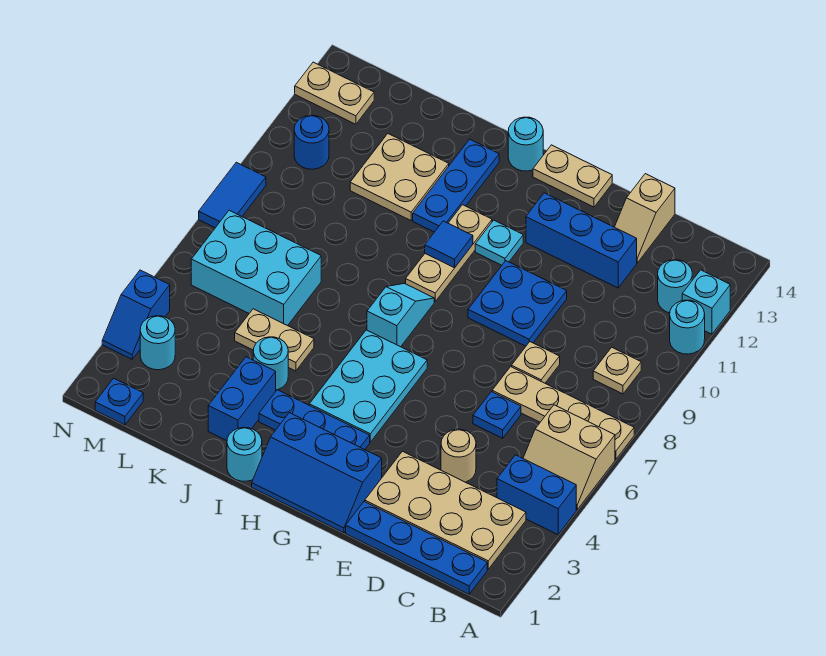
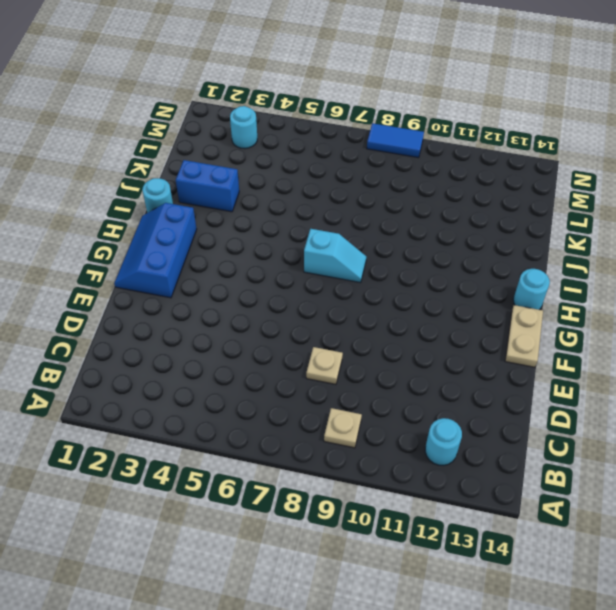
none -> blue 1x2 brick [497,455,576,535]
none -> tan 2x2 slope [523,405,615,509]
none -> tan 1x4 plate [492,367,634,460]
none -> cyan 1x1 round brick [670,300,705,354]

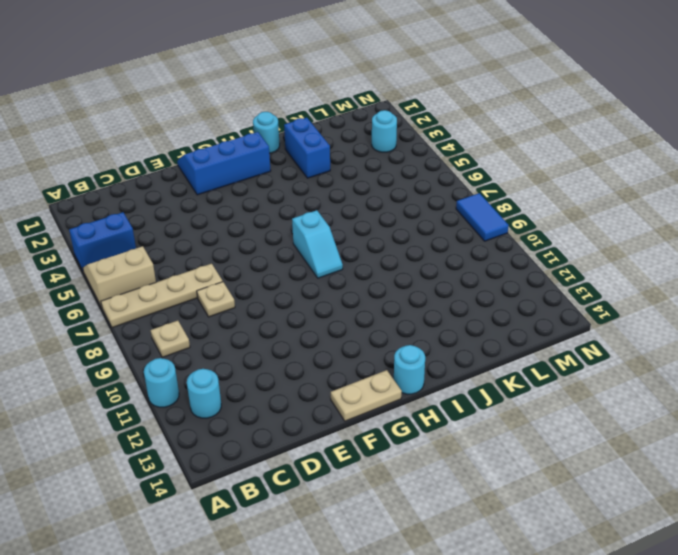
none -> cyan 1x1 brick [682,270,730,334]
none -> blue 1x4 plate [346,502,487,594]
none -> tan 2x4 plate [365,451,526,569]
none -> tan 1x1 round brick [441,429,476,482]

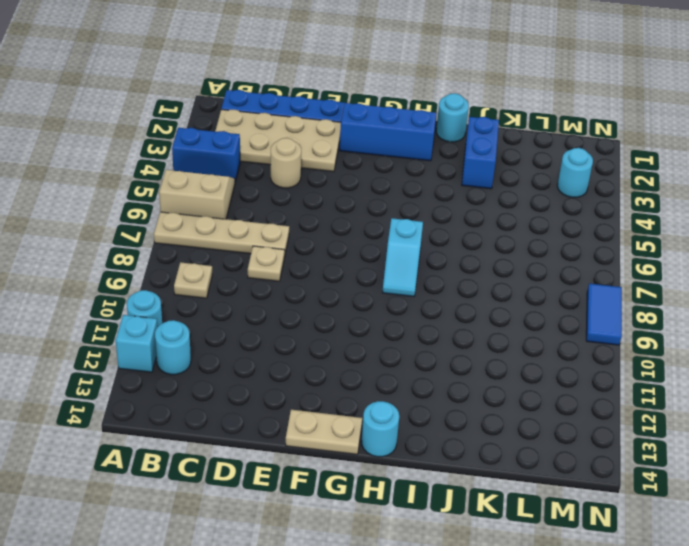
none -> blue 1x1 plate [473,392,521,438]
none -> blue 1x3 brick [526,193,637,288]
none -> tan 1x2 slope [615,174,675,263]
none -> blue 2x2 plate [468,261,567,346]

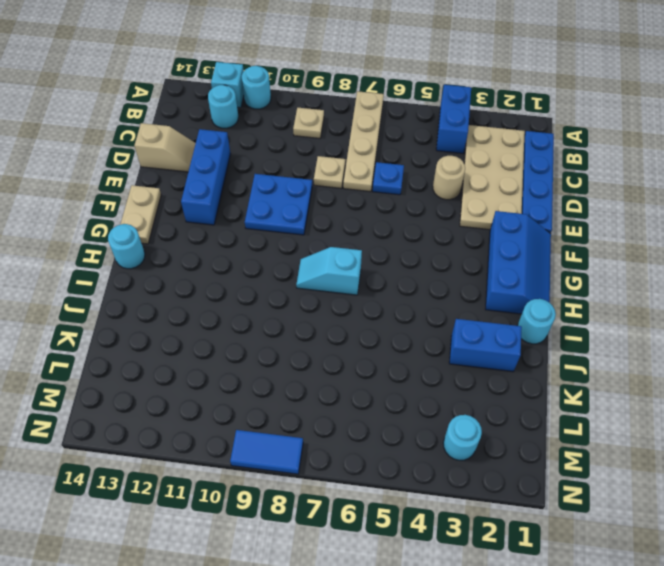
none -> tan 2x2 slope [523,405,615,509]
none -> blue 1x3 plate [259,390,370,450]
none -> cyan 2x3 plate [309,330,427,442]
none -> cyan 1x1 plate [475,220,523,265]

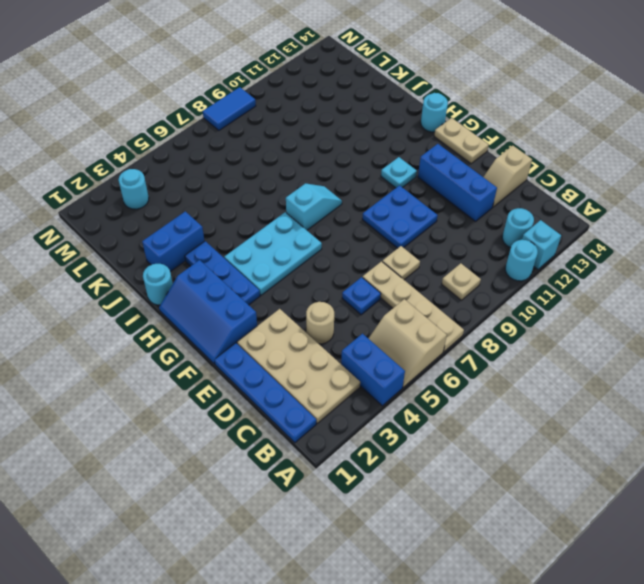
none -> tan 1x3 plate [406,205,492,301]
none -> blue 1x3 plate [413,139,499,232]
none -> cyan 1x1 round brick [253,337,288,390]
none -> tan 1x2 plate [235,309,314,371]

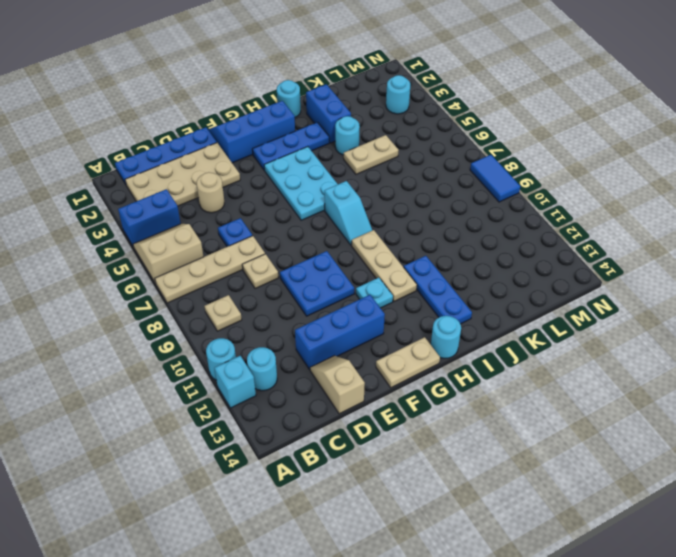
none -> tan 2x2 plate [350,134,449,220]
none -> cyan 2x3 brick [191,210,321,326]
none -> blue 1x1 plate [95,378,143,425]
none -> blue 1x1 round brick [294,115,329,169]

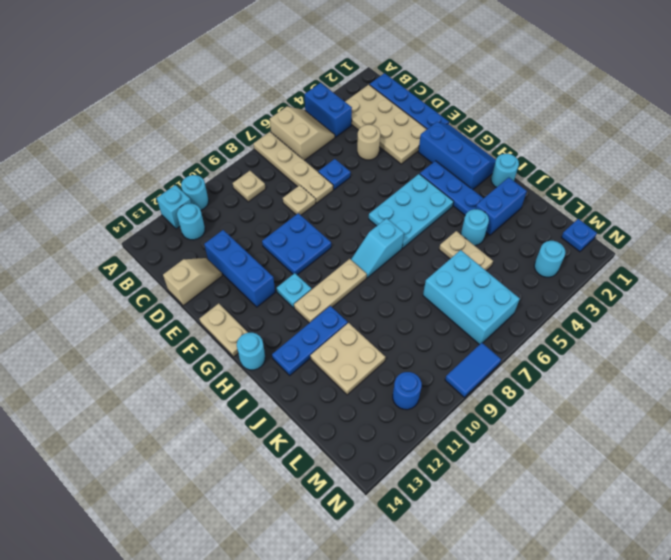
none -> tan 1x2 plate [295,62,374,124]
none -> blue 1x2 slope [102,270,170,359]
none -> blue 1x1 tile [425,221,473,268]

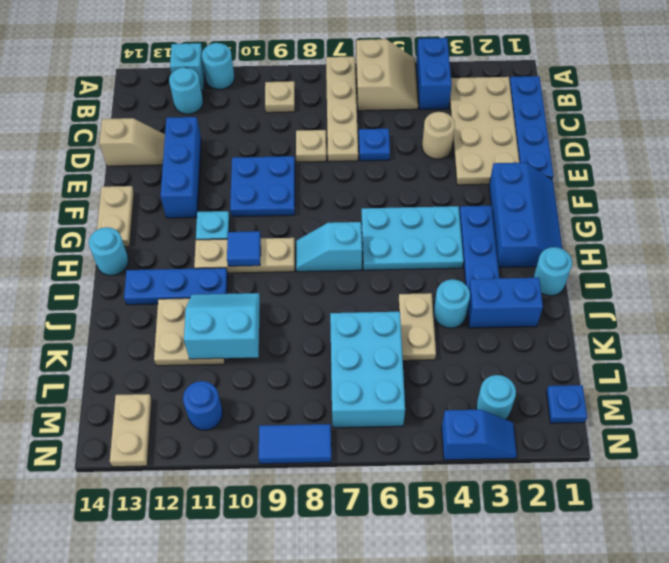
cyan 2x2 slope [184,293,260,359] -> none

